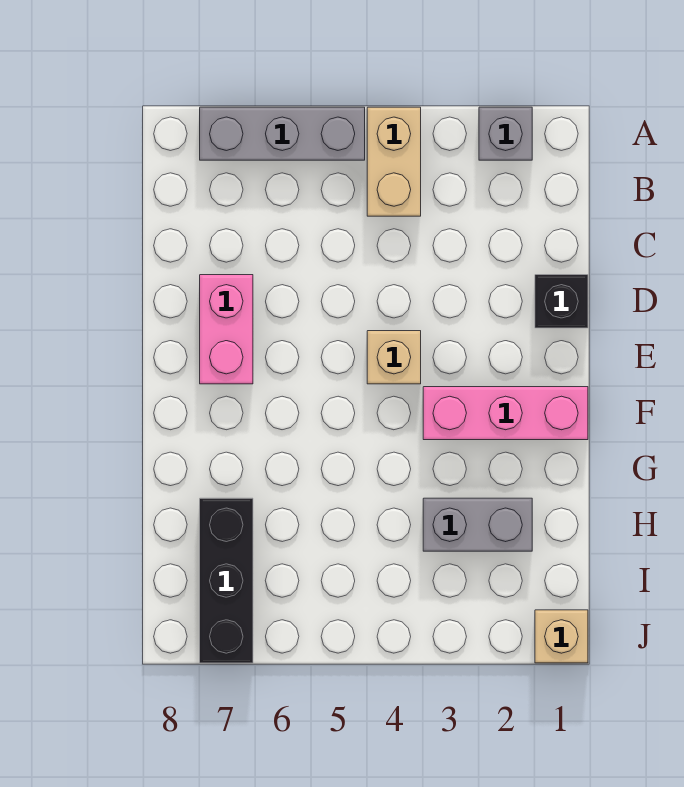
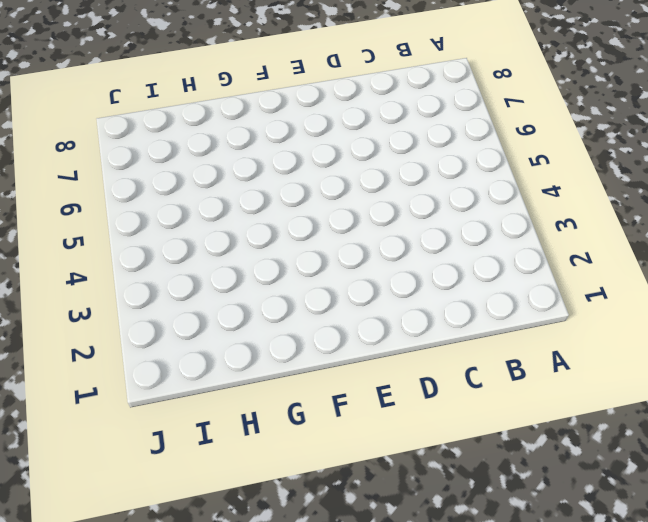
none -> grey 1x1 brick [479,107,532,160]
none -> tan 1x2 brick [367,107,421,216]

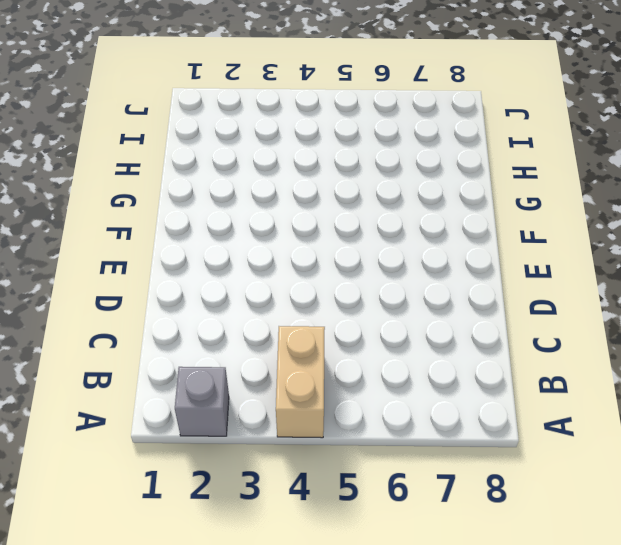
none -> grey 1x3 brick [200,107,365,160]
none -> black 1x1 brick [535,275,588,328]

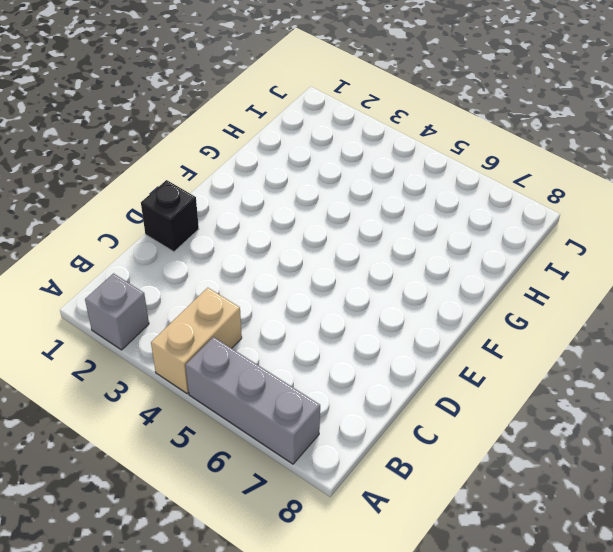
none -> pink 1x2 brick [200,275,253,384]
none -> tan 1x1 brick [367,331,421,384]

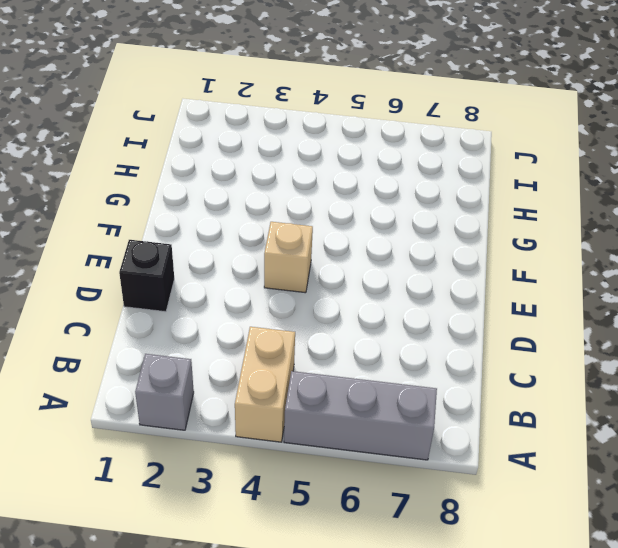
none -> pink 1x2 brick [200,275,253,384]
none -> pink 1x3 brick [423,387,588,440]

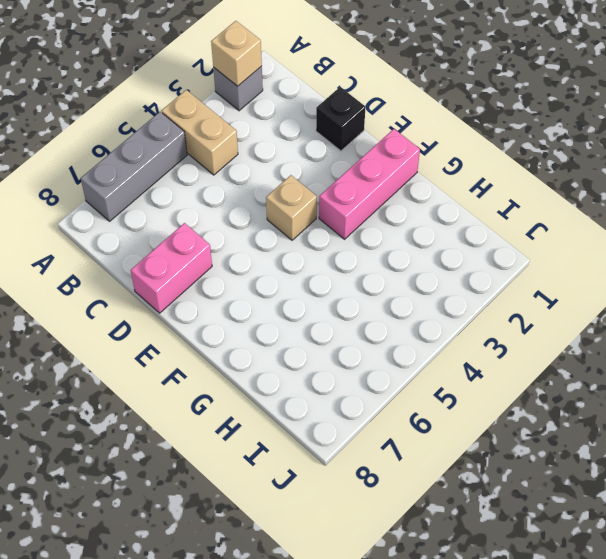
tan 1x1 brick [211,21,262,86] -> tan 1x1 brick moved to [535,610,588,663]
pink 1x2 brick [131,223,212,313] -> pink 1x2 brick turned to [200,275,253,384]
none -> grey 1x2 brick [423,498,532,551]
none -> black 1x3 brick [200,498,253,663]

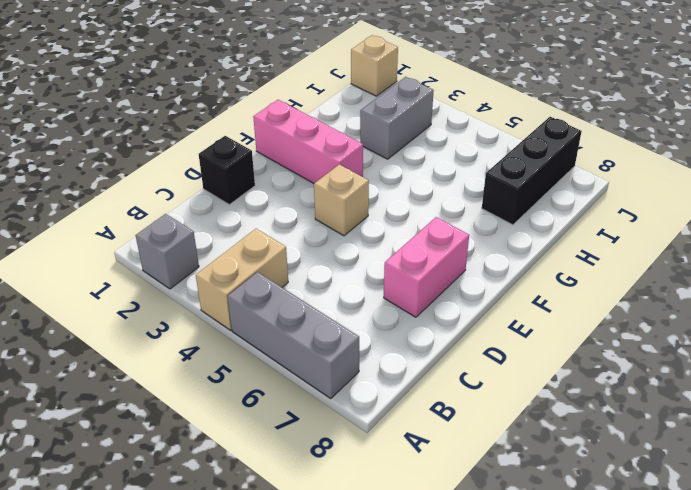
grey 1x2 brick [360,77,434,159] -> grey 1x2 brick turned to [423,498,532,551]

